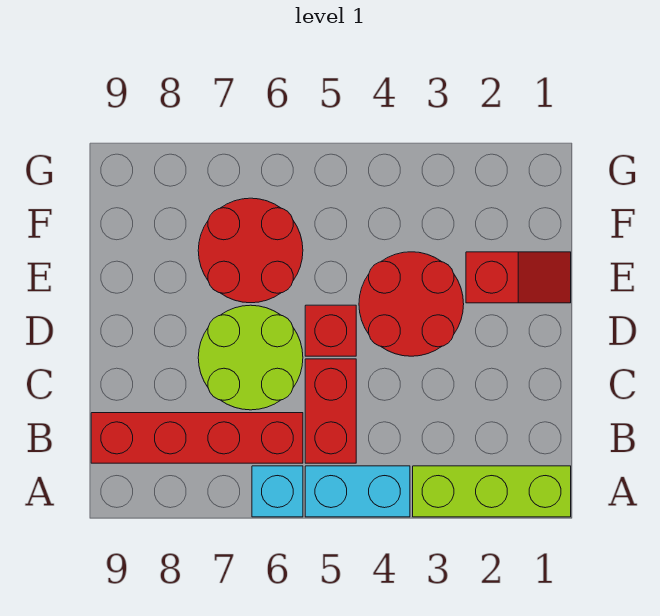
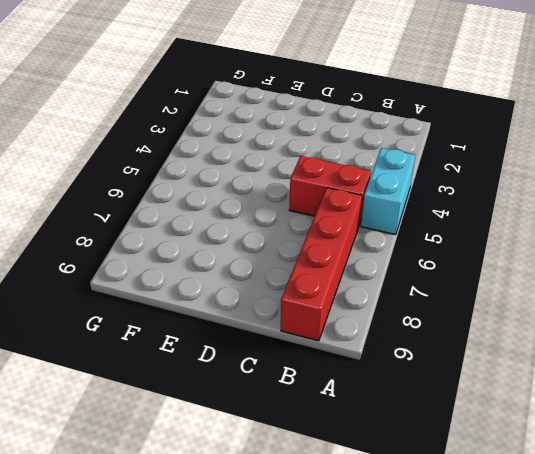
none -> lime 1x3 brick [413,466,571,517]
none -> cyan 1x1 brick [252,466,303,517]

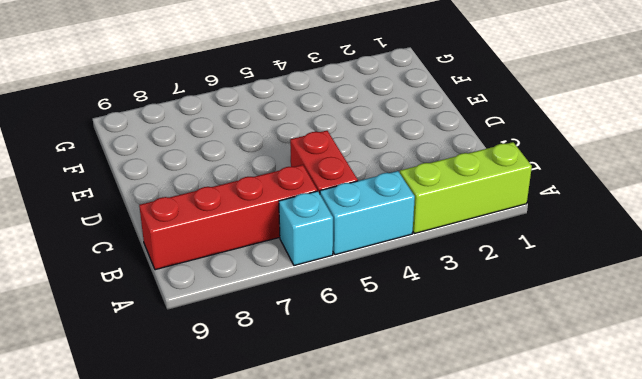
none -> lime 2x2 round brick [198,305,303,410]
none -> red 2x2 round brick [359,252,464,356]

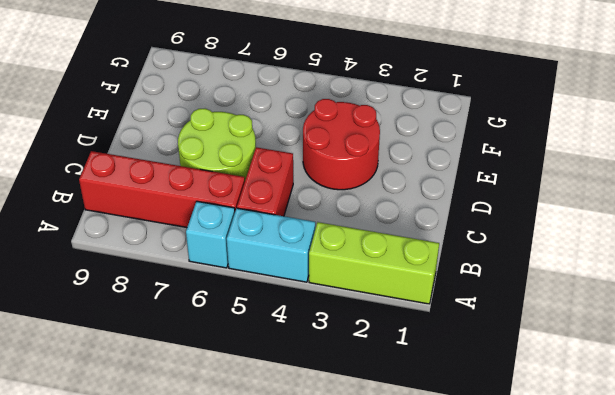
none -> red 1x1 brick [305,305,356,356]
none -> red 1x2 slope [466,252,571,303]

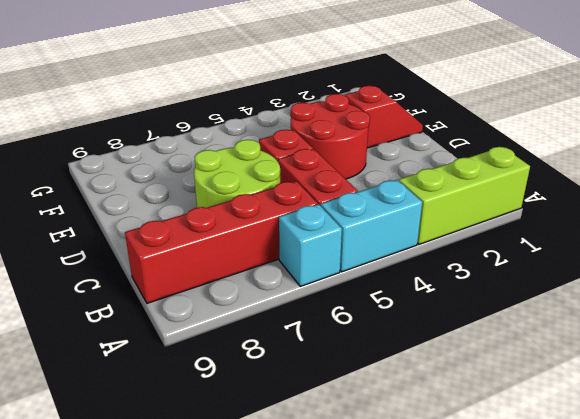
none -> red 2x2 round brick [198,198,303,303]

